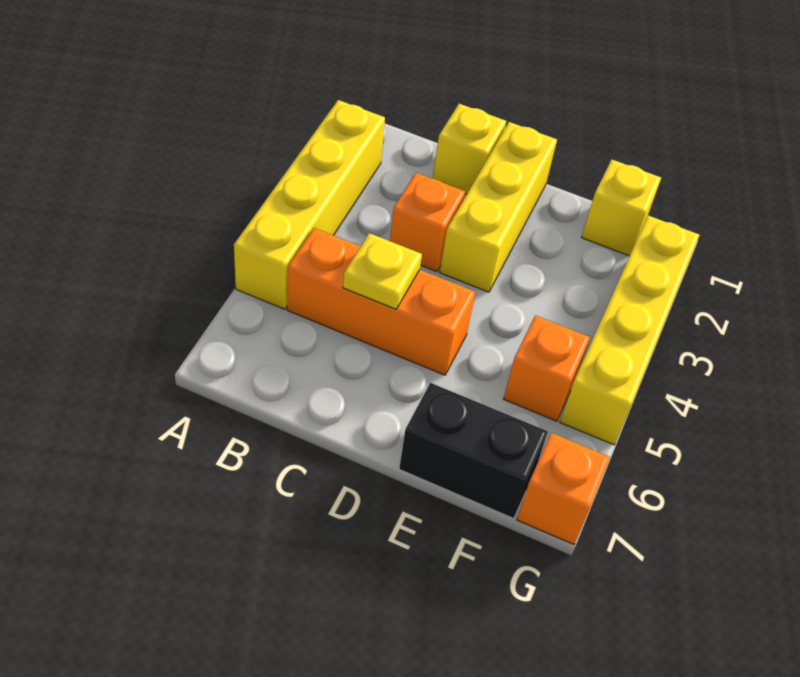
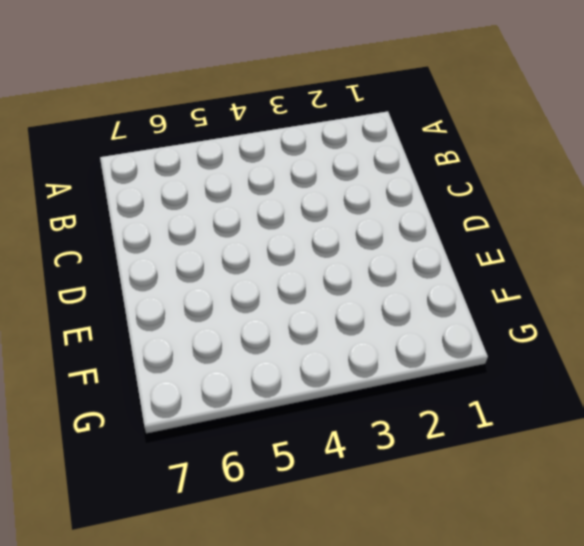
none -> yellow 1x4 brick [234,100,385,309]
none -> orange 1x3 brick [287,228,475,375]

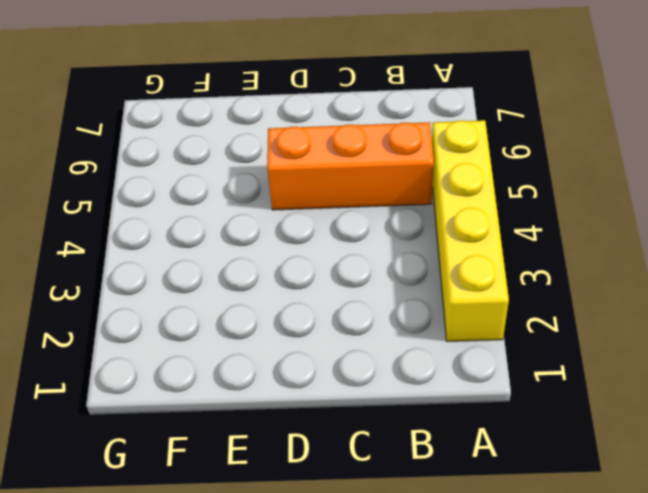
none -> yellow 1x1 brick [433,104,506,194]
none -> orange 1x1 brick [390,173,465,272]

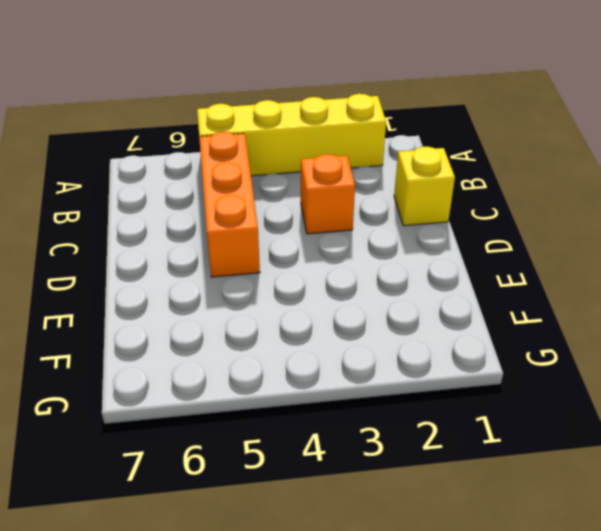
none -> yellow 1x3 brick [440,122,557,292]
none -> black 1x2 brick [399,383,548,519]

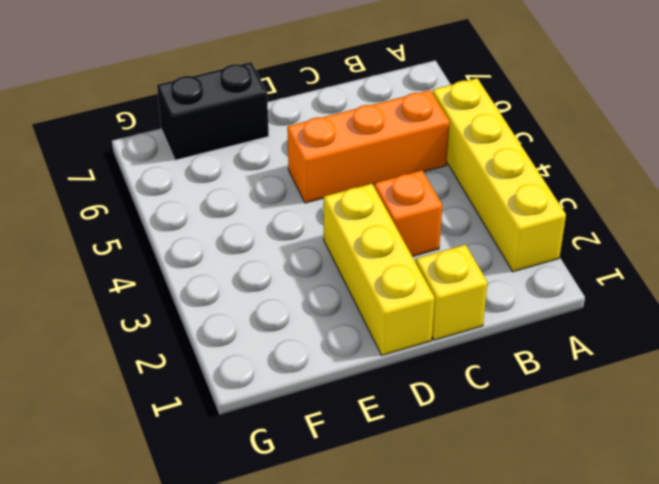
none -> yellow 1x1 brick [582,159,661,256]
none -> orange 1x1 brick [504,315,590,421]

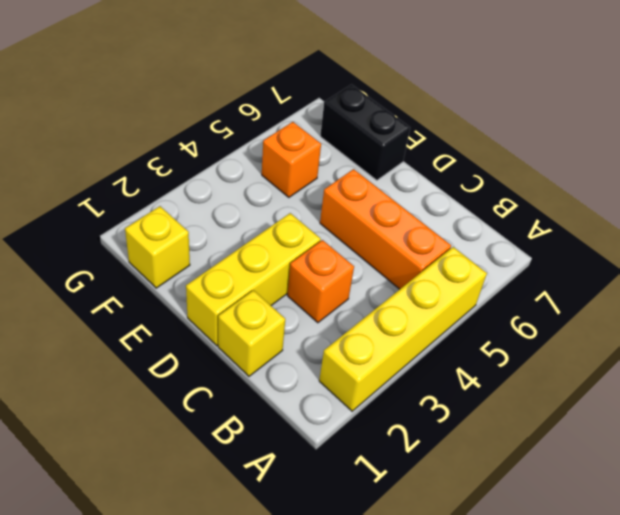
none -> yellow 1x4 brick [560,215,699,445]
none -> orange 1x1 brick [517,433,610,544]

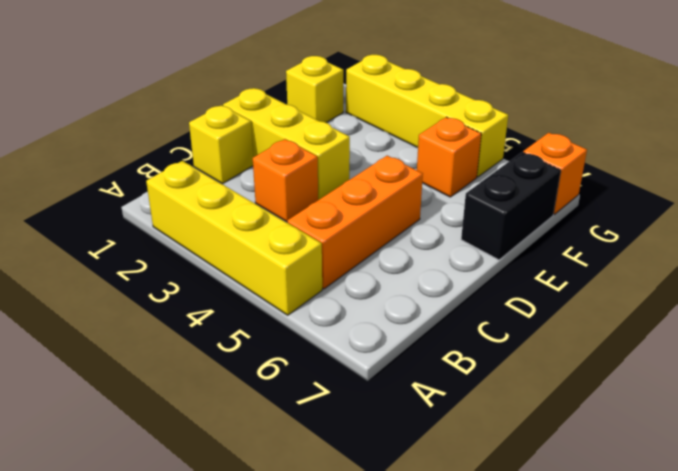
none -> yellow 1x1 plate [343,233,422,309]

